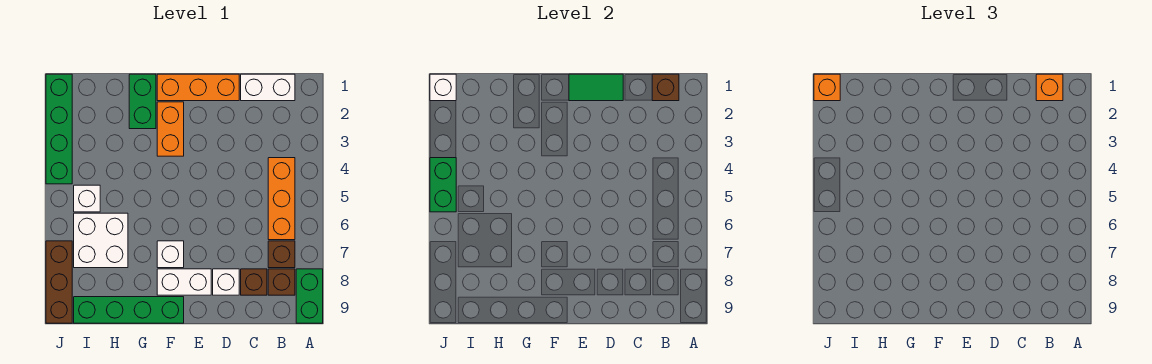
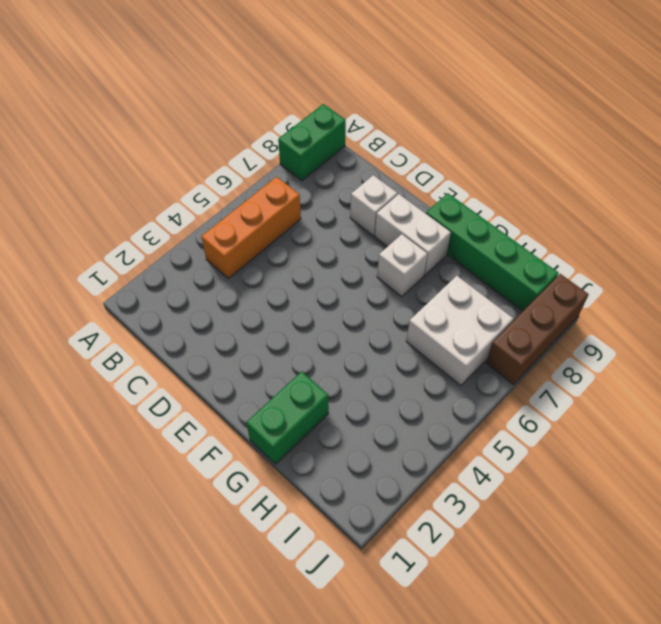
none -> white 1x2 brick [241,74,295,101]
none -> brown 1x1 brick [268,241,295,268]
none -> brown 1x1 brick [268,269,295,295]

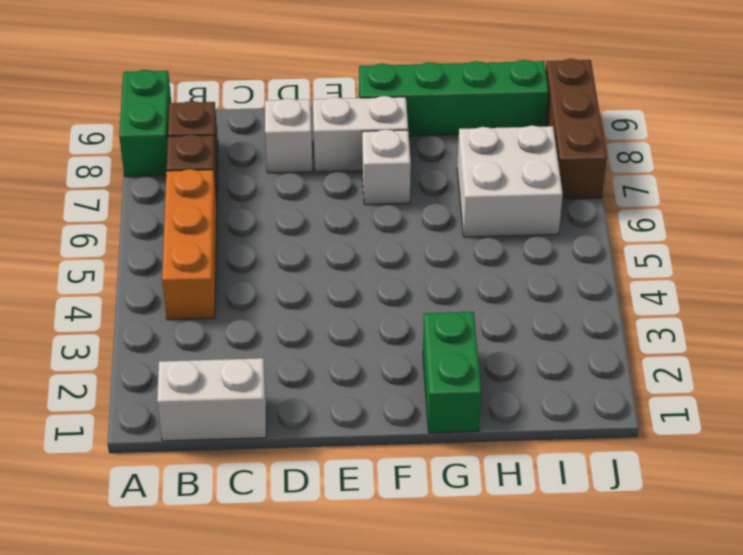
none -> brown 1x1 brick [241,269,267,295]
none -> orange 1x3 brick [157,74,239,101]
none -> orange 1x2 brick [157,102,184,156]

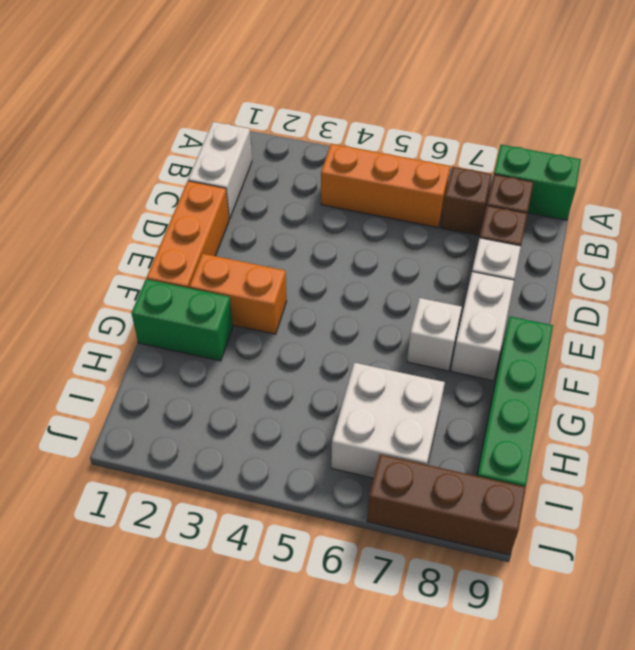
none -> white 1x1 brick [74,185,100,212]
none -> green 1x4 brick [46,74,72,184]
none -> brown 1x1 brick [652,74,679,101]

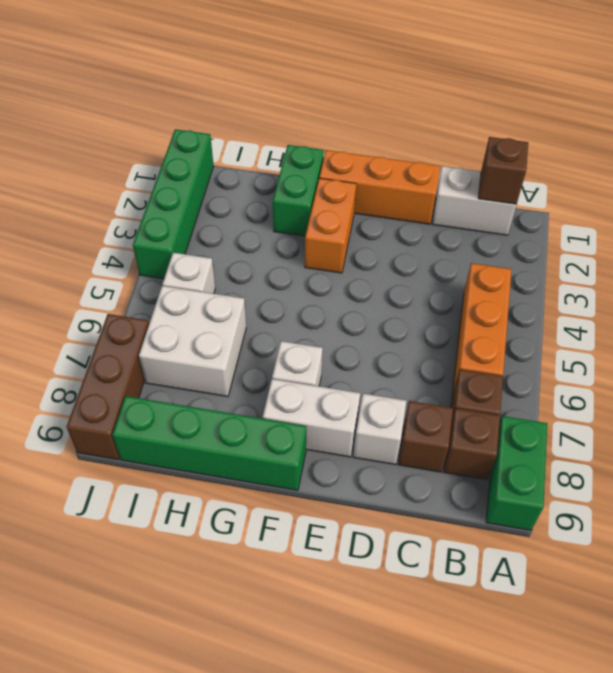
none -> green 1x2 tile [569,74,623,101]
none -> white 1x1 brick [430,74,456,101]
none -> green 1x2 brick [430,158,456,212]

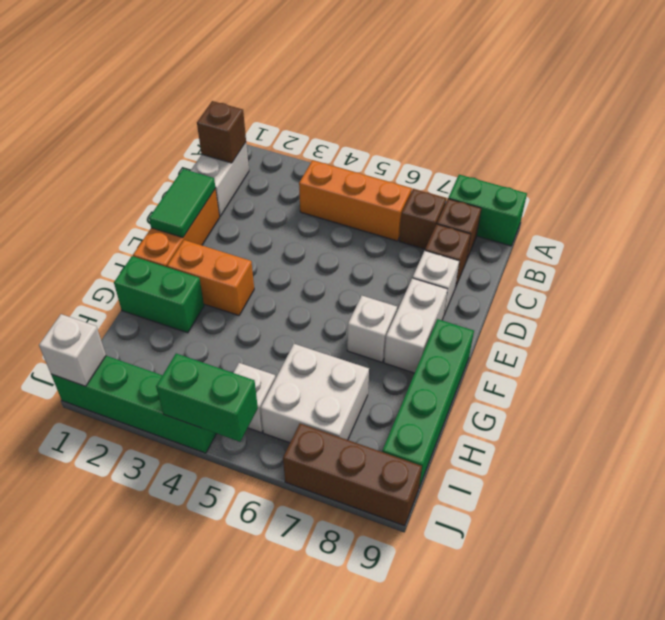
none -> orange 1x1 brick [1036,74,1063,101]
none -> orange 1x1 brick [814,74,840,101]

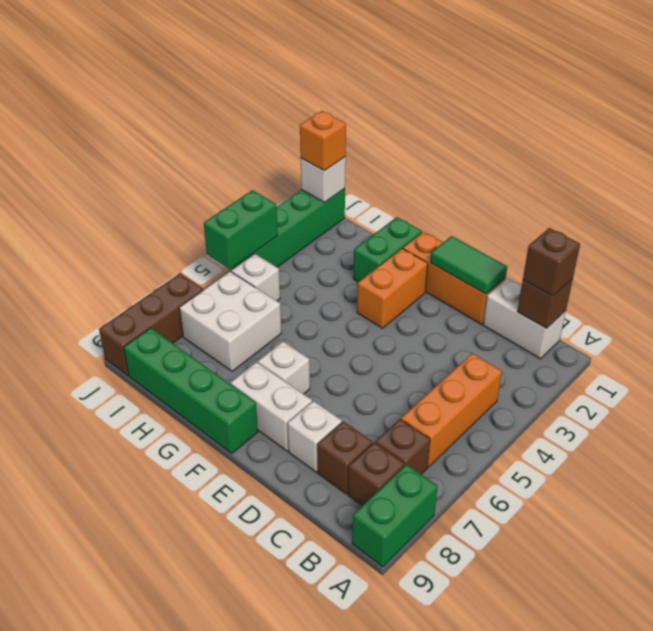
brown 1x1 brick [523,228,580,296] -> orange 1x1 brick [1036,74,1063,101]

